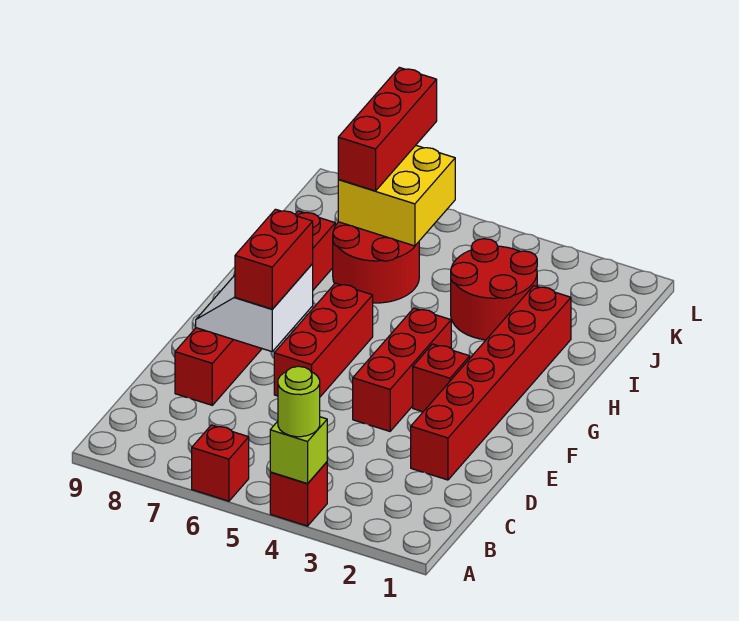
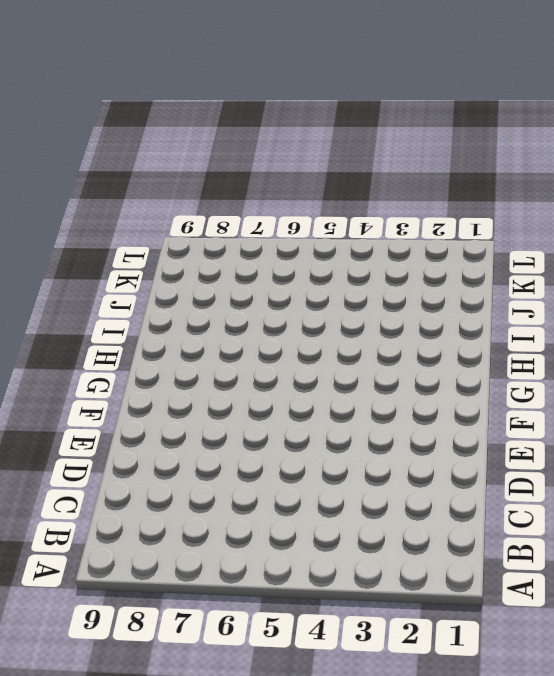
none -> red 1x1 brick [270,462,327,526]
none -> red 1x1 brick [192,425,249,501]
none -> red 1x6 brick [411,286,571,480]

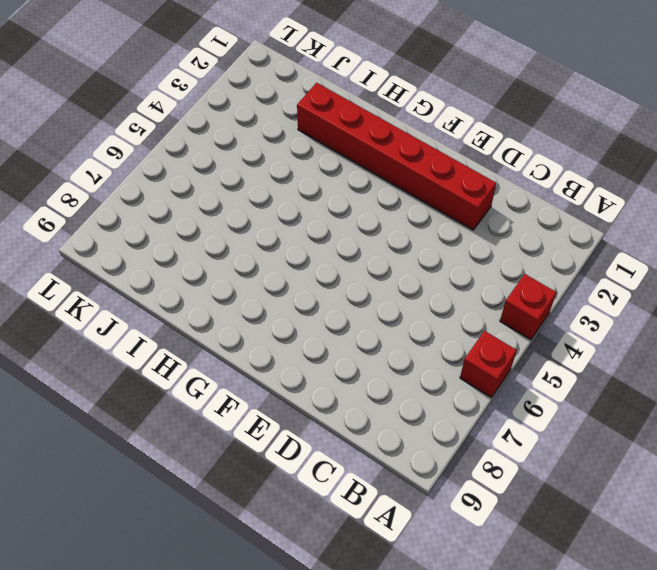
none -> red 1x6 brick [175,211,335,405]
none -> red 1x3 brick [353,308,451,431]
none -> red 1x3 brick [274,283,373,397]

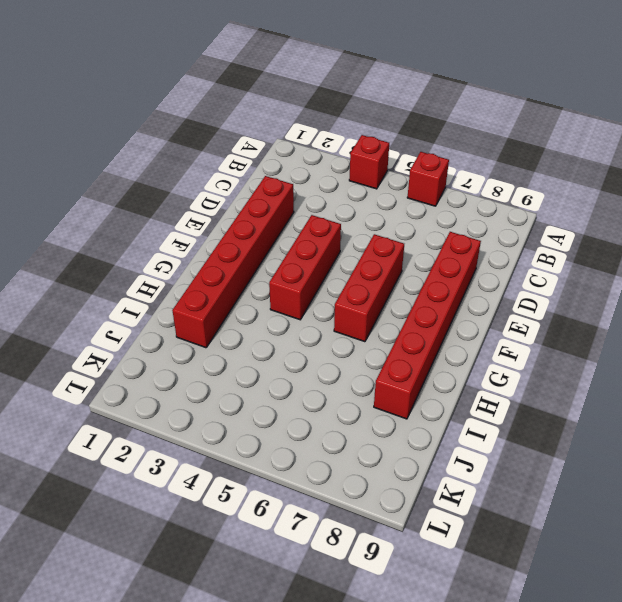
none -> red 1x1 brick [413,344,470,412]
none -> red 2x2 round brick [451,239,537,340]
none -> red 2x2 round brick [333,222,419,303]

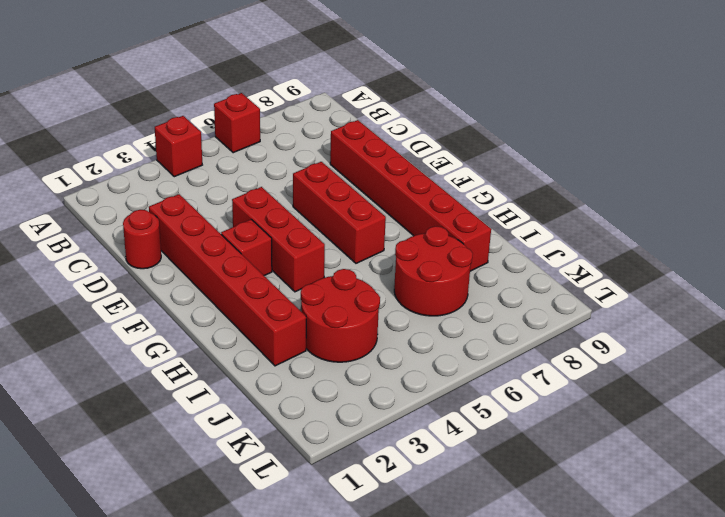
red 1x1 round brick [123,210,161,269] -> none
none -> lime 1x1 brick [270,417,327,484]
none -> white 2x2 slope [196,264,313,352]
none -> yellow 2x2 brick [338,145,455,246]

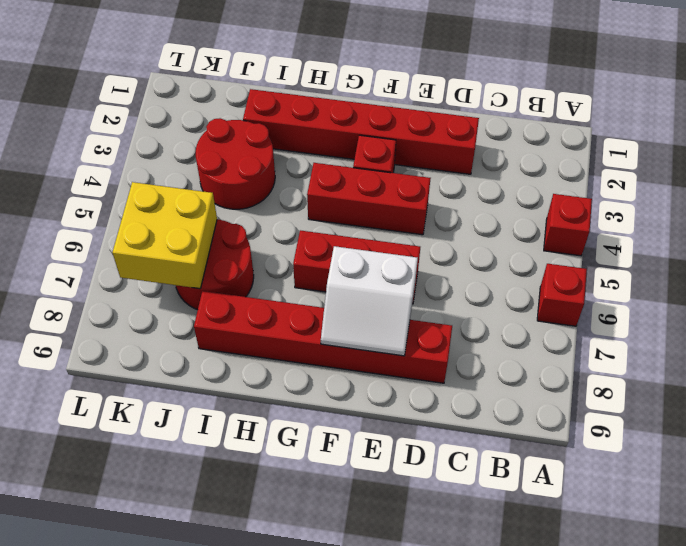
none -> lime 1x1 brick [270,417,327,484]
none -> lime 1x1 round brick [278,366,320,437]
none -> red 1x2 brick [235,209,313,309]

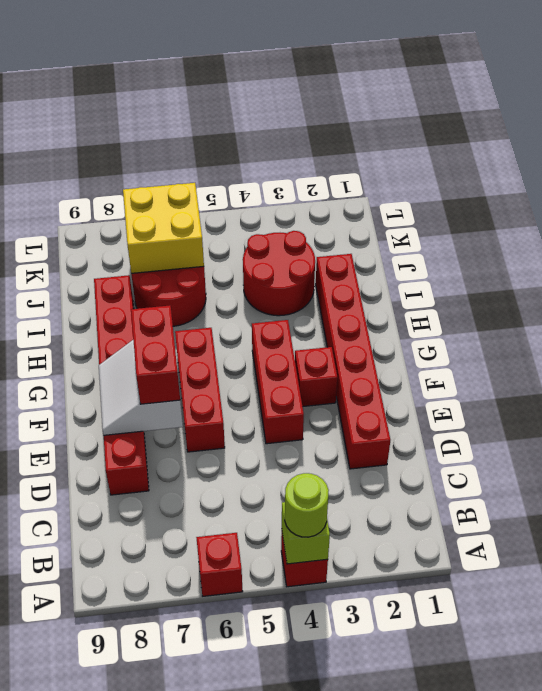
none -> red 1x3 brick [338,67,437,191]

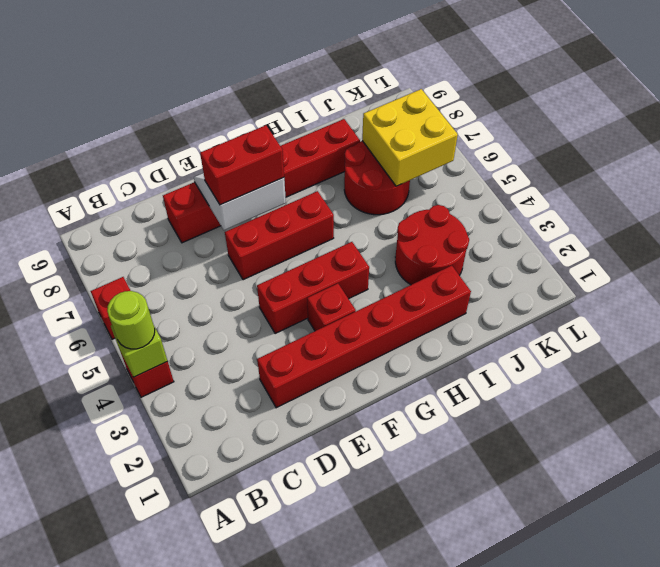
none -> red 1x3 brick [338,67,437,191]

